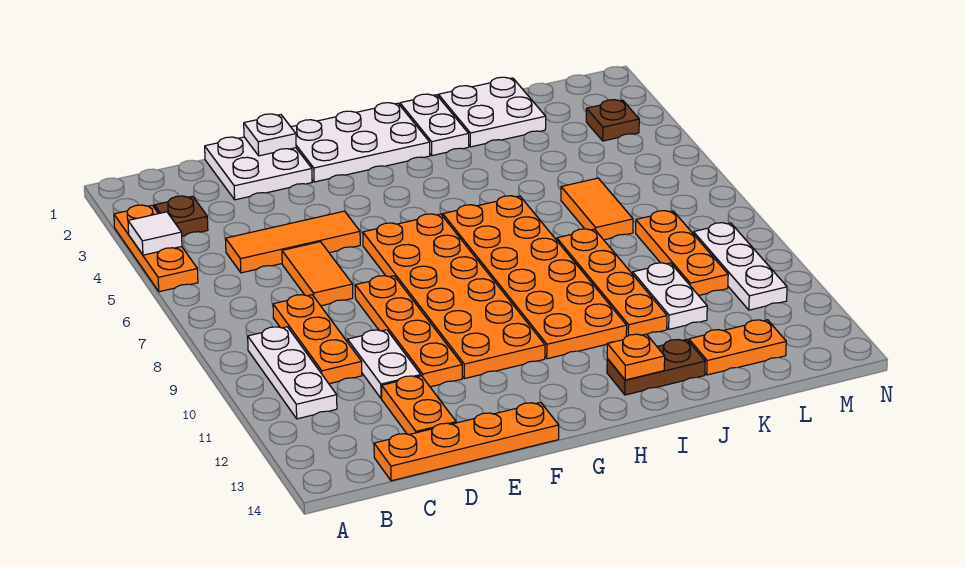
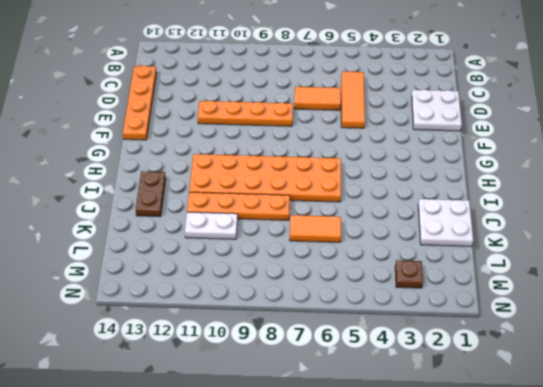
none -> orange 1x3 plate [114,205,198,292]
none -> brown 1x1 plate [154,196,208,236]
none -> white 1x3 plate [248,327,337,419]

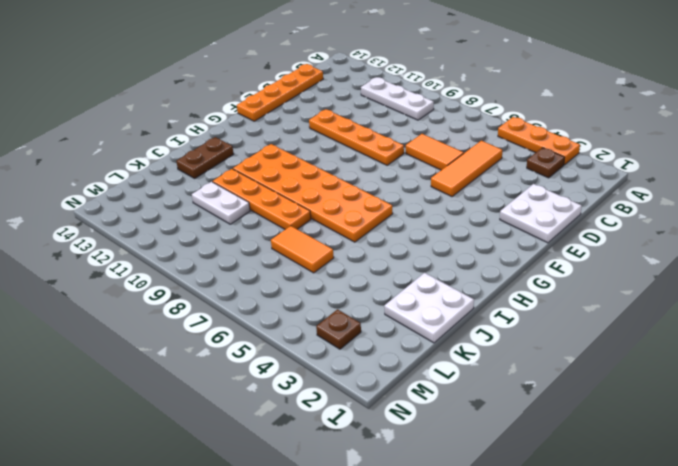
none -> orange 1x3 plate [273,295,362,384]
none -> white 1x2 plate [348,330,421,399]
none -> orange 1x2 plate [382,376,456,435]

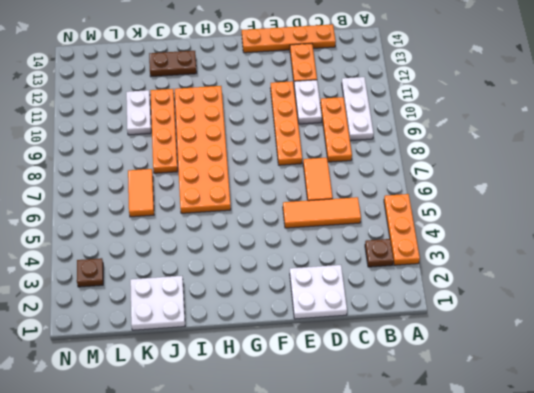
none -> white 2x3 plate [291,103,430,182]
none -> orange 2x6 plate [363,214,545,379]
none -> white 1x2 plate [400,94,469,156]

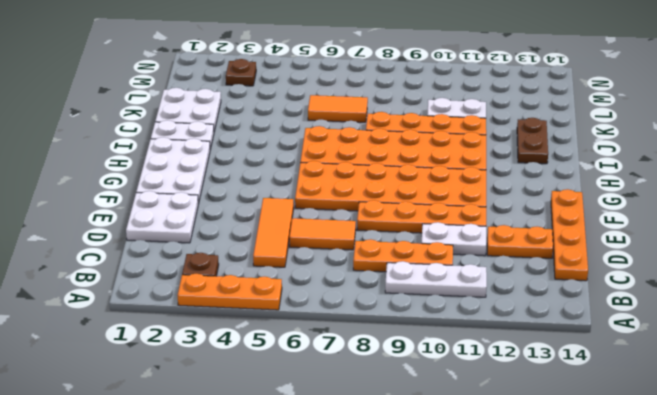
none -> orange 1x2 plate [689,320,786,375]
none -> orange 1x3 plate [636,211,728,296]
none -> white 1x3 plate [693,223,787,310]

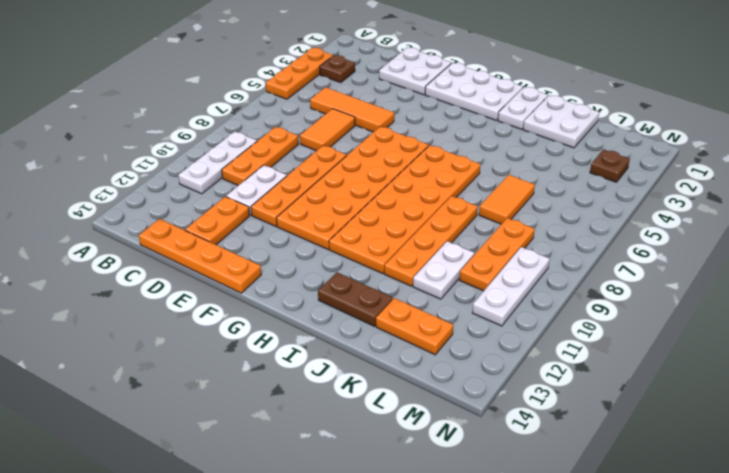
none -> white 1x1 tile [128,212,182,255]
none -> white 1x1 plate [244,114,296,156]
none -> orange 1x1 plate [607,334,665,380]

